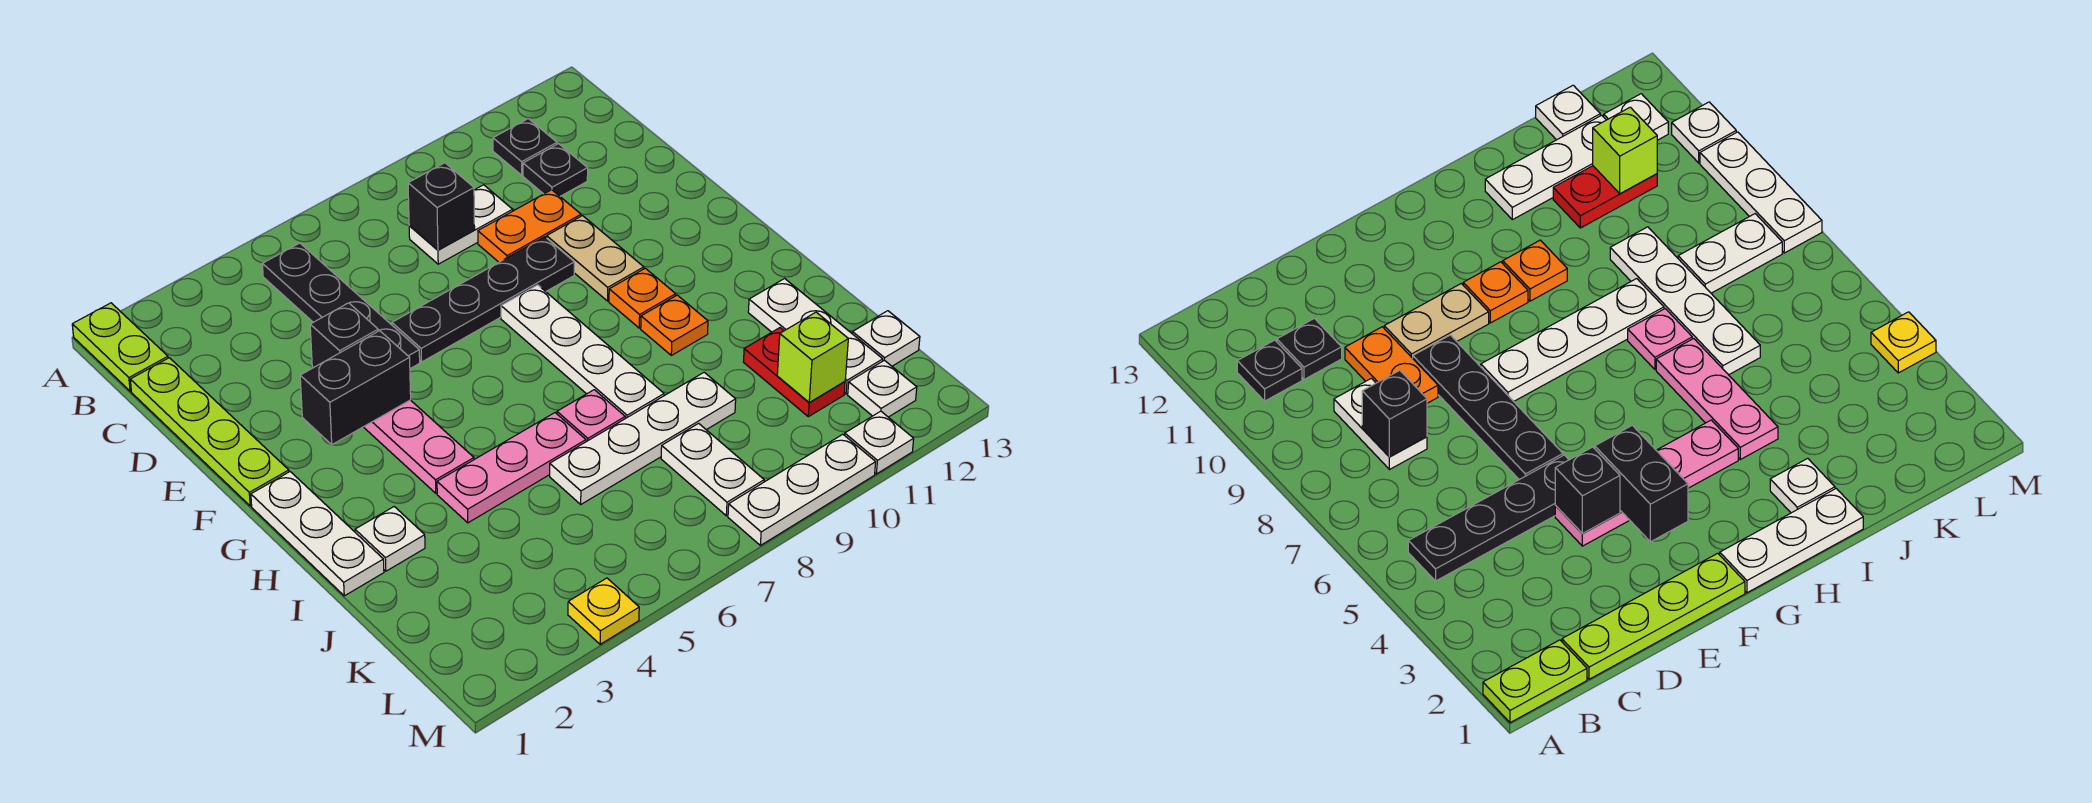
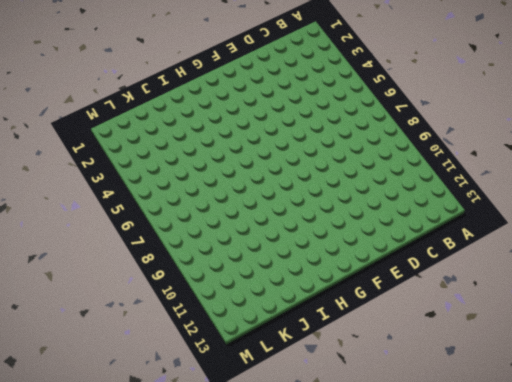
none -> lime 1x2 plate [72,303,168,391]
none -> black 1x4 plate [262,243,420,369]
none -> black 1x1 plate [493,119,557,175]
none -> lime 1x4 plate [130,358,289,506]

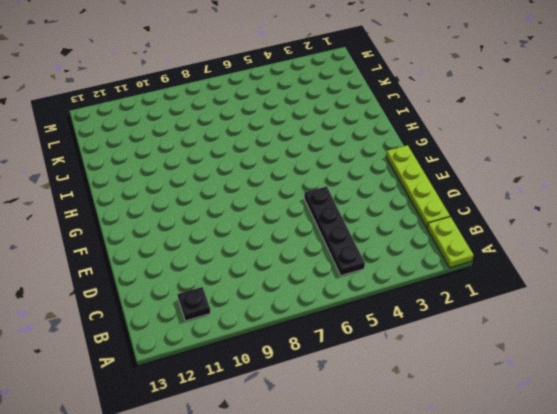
none -> white 1x2 plate [409,185,513,264]
none -> black 1x1 plate [523,144,588,196]
none -> orange 1x2 plate [478,190,581,262]
none -> pink 1x4 plate [312,367,474,493]

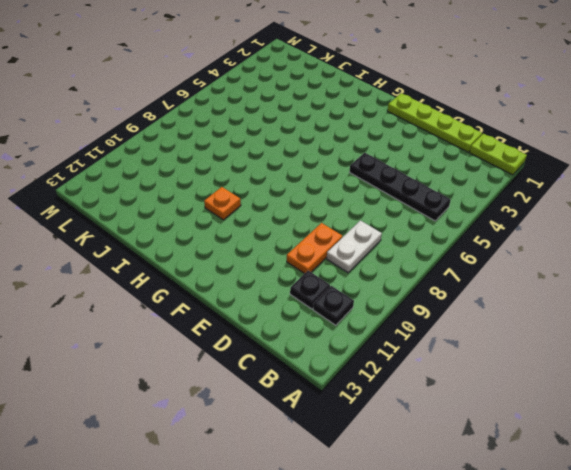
none -> pink 1x4 plate [312,367,474,493]
none -> black 1x4 plate [392,237,574,362]
none -> tan 1x2 plate [547,216,644,301]
none -> white 1x4 plate [501,285,664,418]

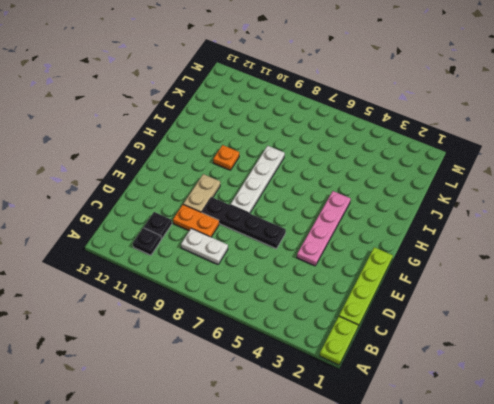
none -> black 1x4 plate [262,243,420,369]
none -> white 1x3 plate [251,472,384,596]
none -> orange 1x1 plate [609,268,676,328]
none -> white 1x1 plate [355,507,425,571]

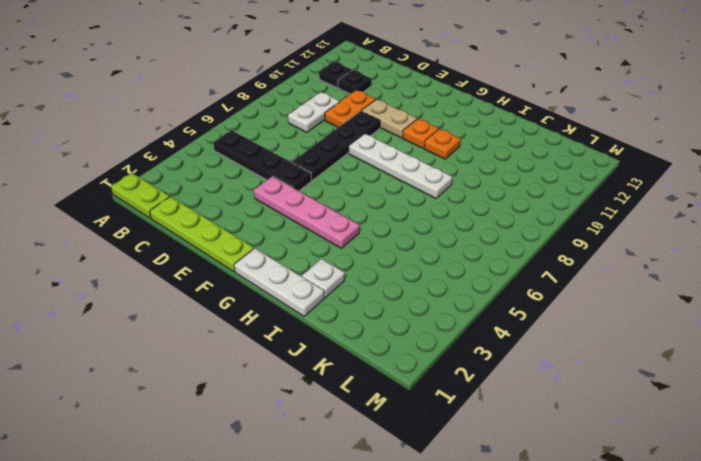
none -> pink 1x3 plate [437,413,586,523]
none -> pink 1x1 plate [557,390,625,442]
none -> white 1x3 plate [748,279,883,394]
none -> white 1x4 plate [550,372,736,504]

